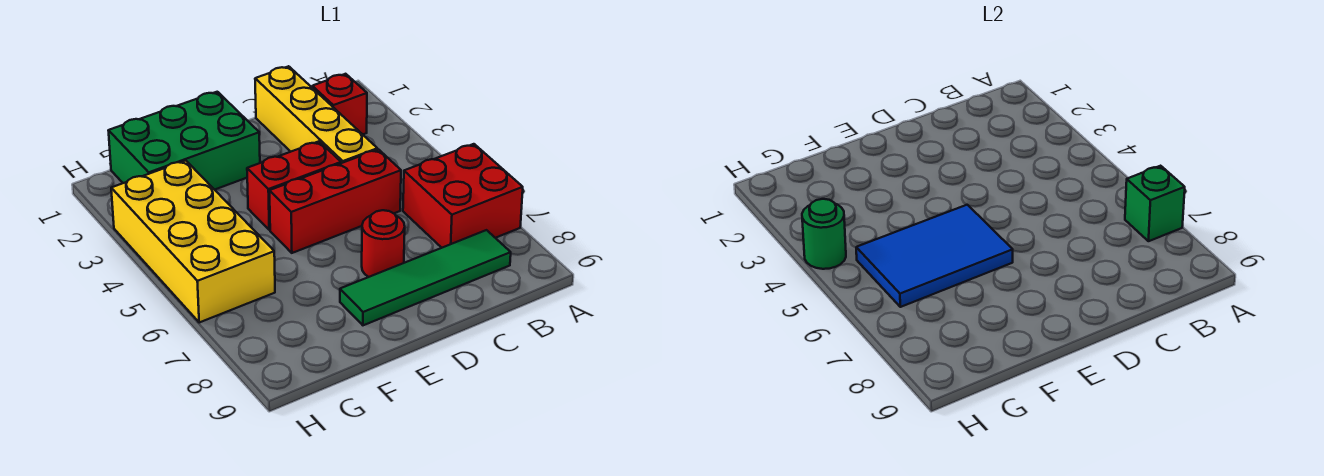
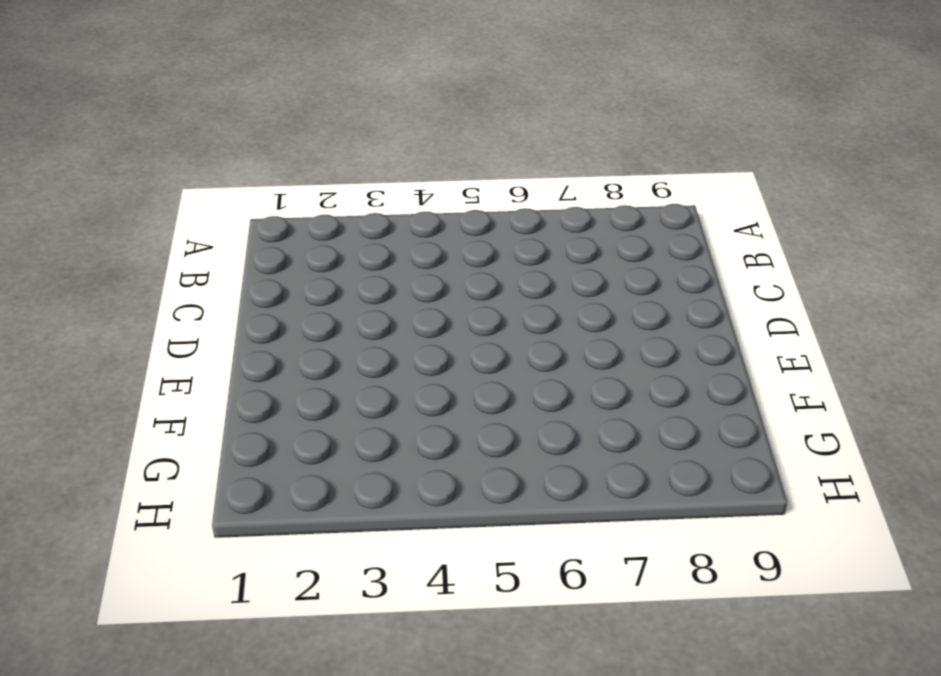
none -> red 2x2 brick [403,144,523,248]
none -> red 1x1 brick [312,74,367,134]
none -> green 1x4 tile [340,230,511,325]

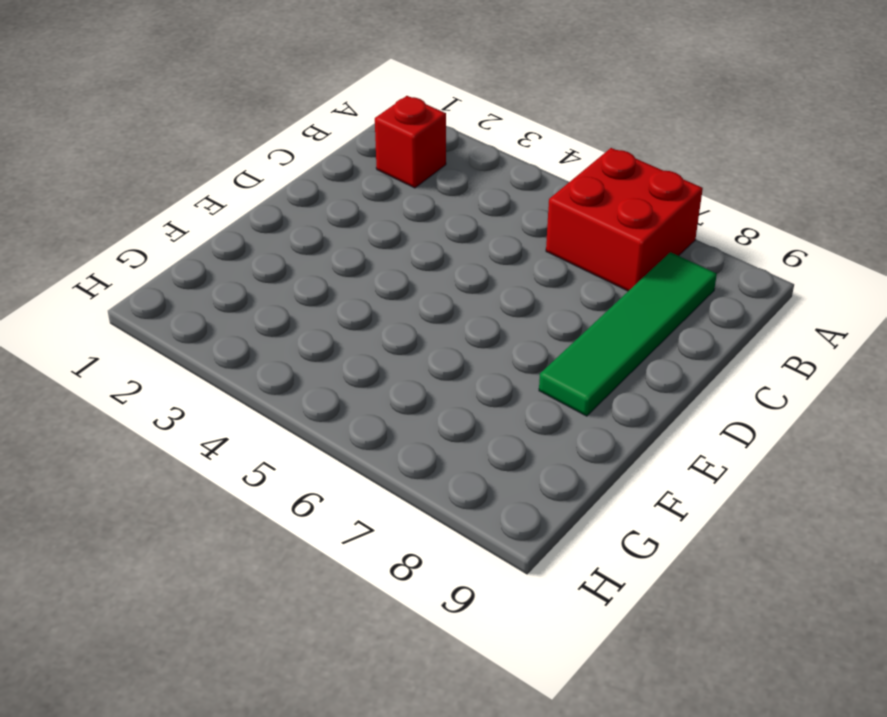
none -> yellow 1x4 brick [255,66,377,163]
none -> red 1x3 brick [270,149,401,253]
none -> red 1x2 brick [247,141,341,230]

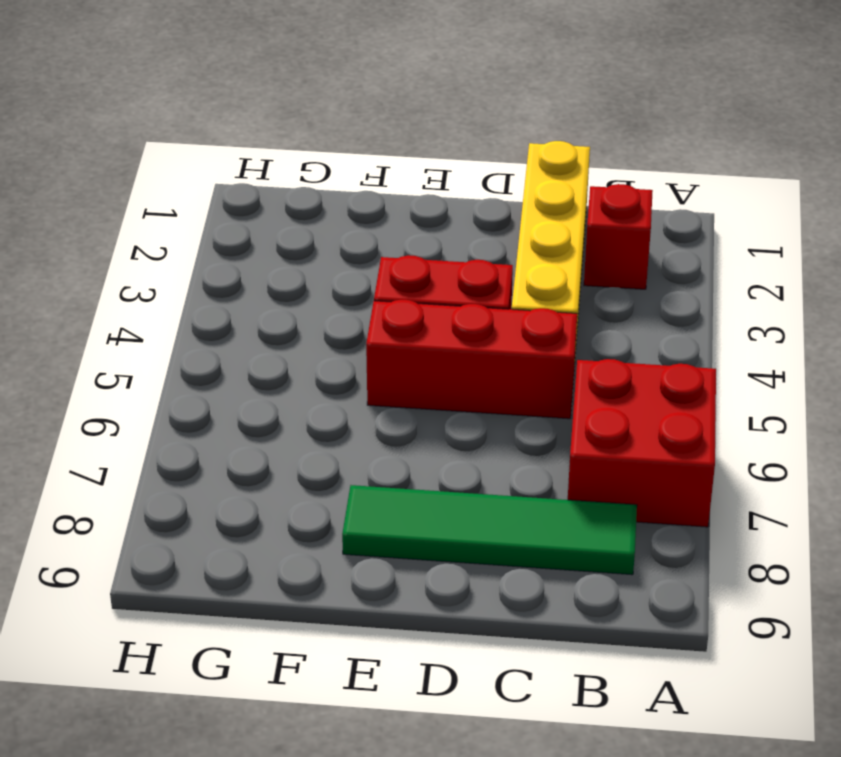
none -> red 1x1 round brick [362,210,405,277]
none -> green 2x3 brick [108,92,260,190]
none -> yellow 2x4 brick [111,161,275,322]

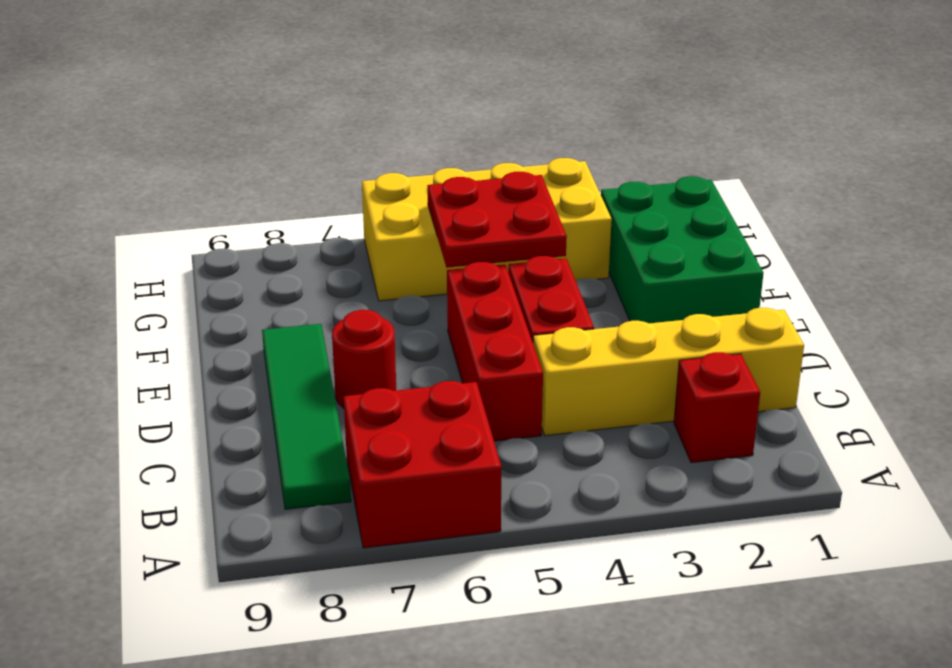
red 2x2 plate [427,172,567,268] -> blue 2x3 tile [856,205,1013,307]
none -> green 1x1 brick [1125,166,1185,241]
none -> green 1x1 round brick [802,199,846,269]

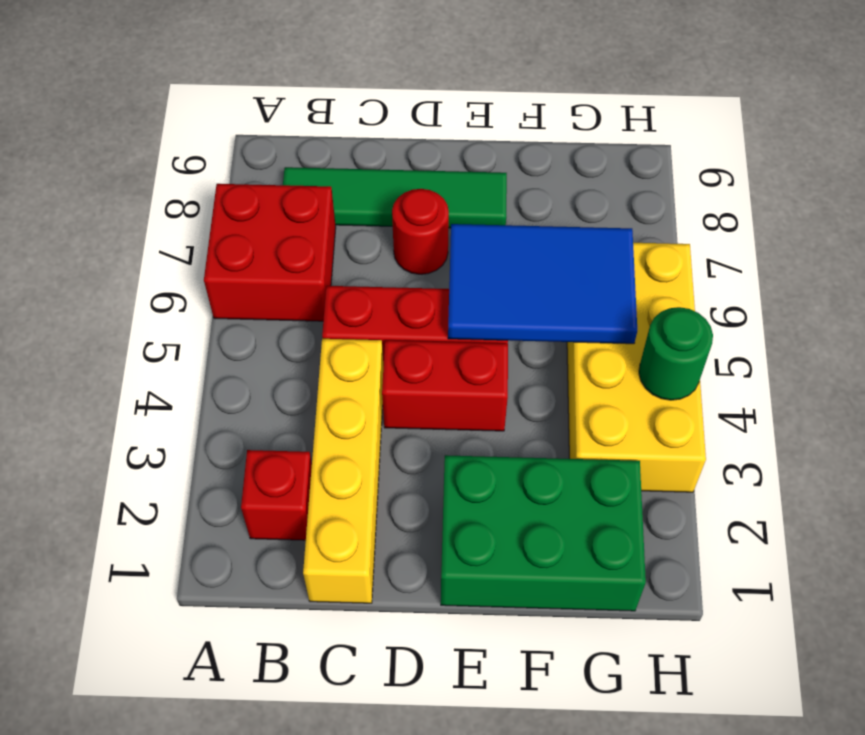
none -> green 1x1 brick [1125,166,1185,241]

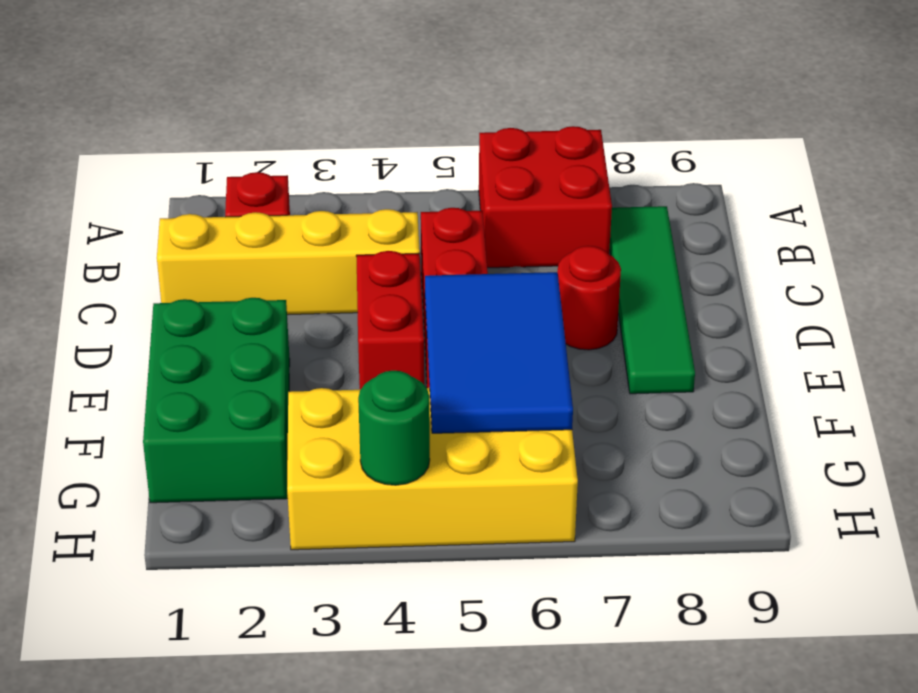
none -> green 1x1 brick [1125,166,1185,241]

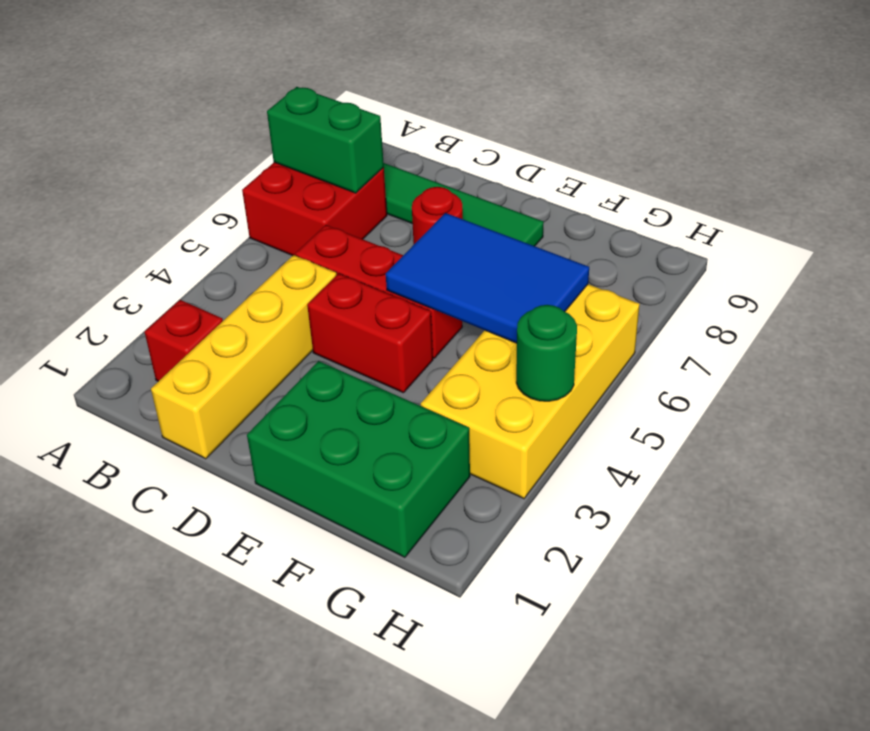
green 1x2 brick [267,87,384,193] -> green 1x1 brick [1125,166,1185,241]

